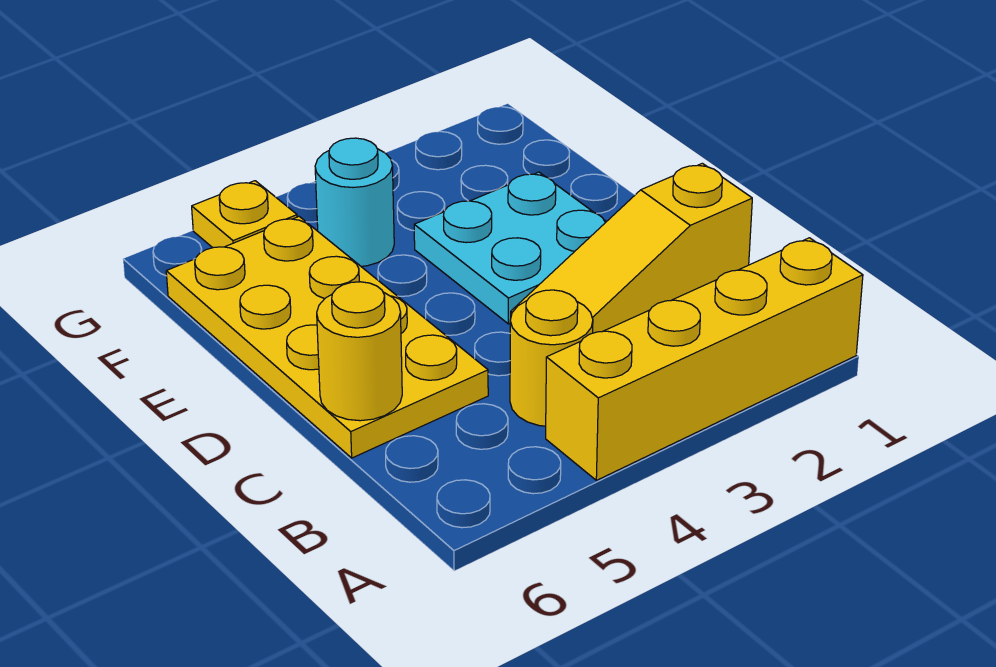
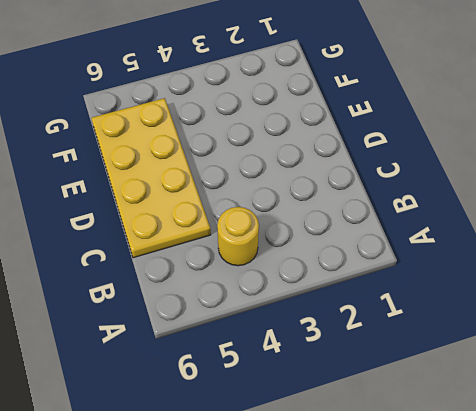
none -> yellow 1x4 brick [546,238,863,480]
none -> yellow 1x3 slope [511,163,752,333]

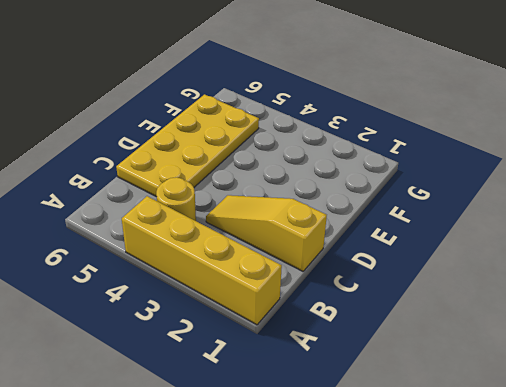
none -> cyan 2x2 plate [414,172,606,324]
none -> cyan 1x1 round brick [315,138,394,266]

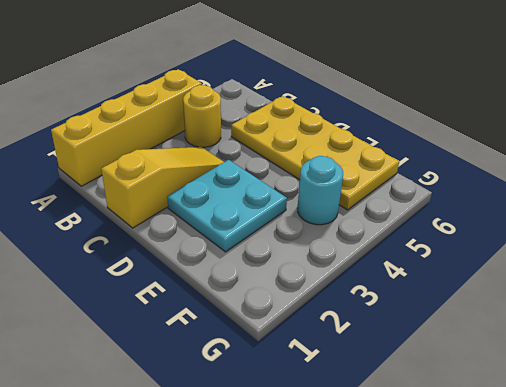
none -> yellow 1x1 plate [192,181,297,248]
none -> yellow 1x1 round brick [317,282,402,421]

